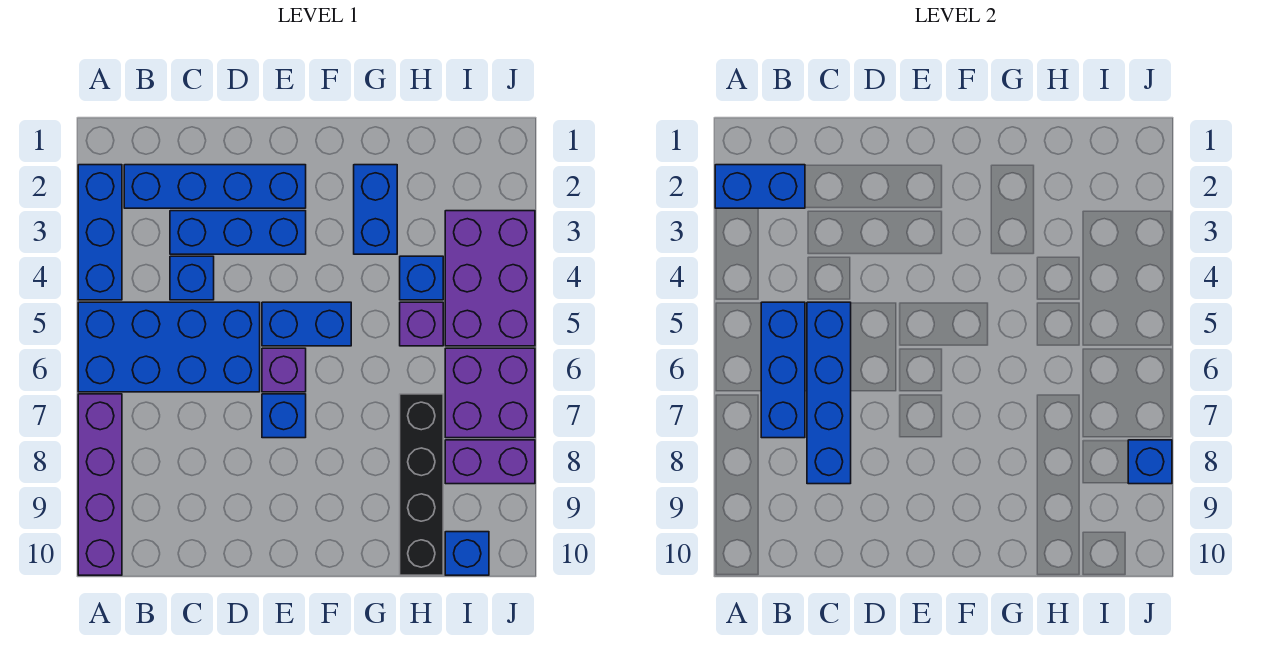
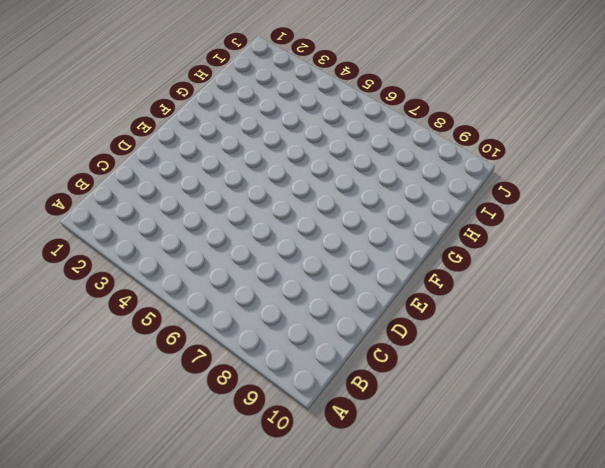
none -> blue 1x3 brick [78,165,122,300]
none -> blue 2x4 brick [78,302,260,392]
none -> purple 1x4 brick [78,394,122,575]

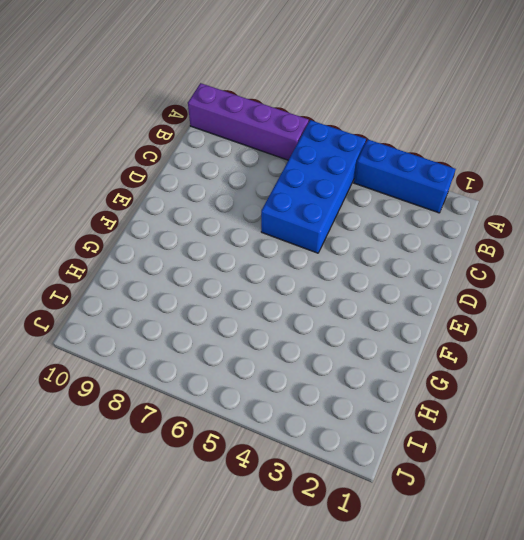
none -> blue 1x4 brick [124,165,306,208]
none -> blue 1x3 brick [170,211,306,254]
none -> blue 1x1 brick [170,256,214,300]

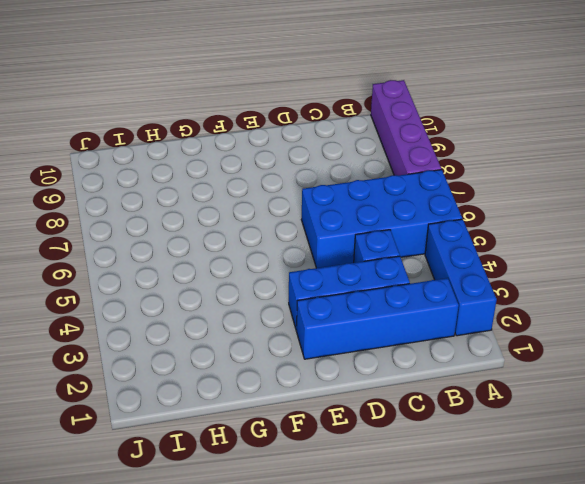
none -> blue 1x2 brick [262,302,351,346]
none -> purple 1x1 brick [262,348,306,392]
none -> blue 1x1 brick [262,394,306,438]

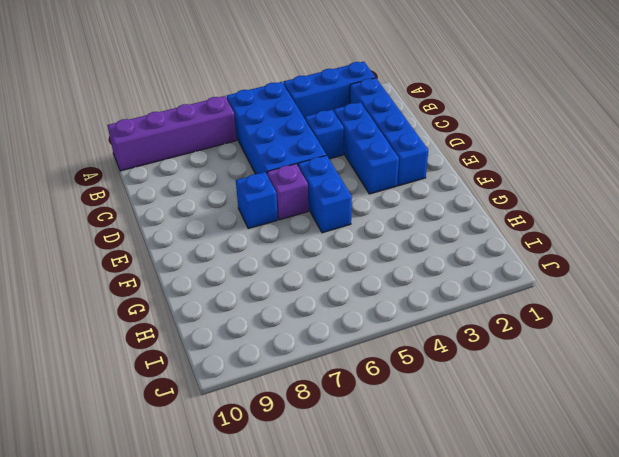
none -> blue 1x2 brick [354,165,397,254]
none -> blue 1x1 brick [400,256,443,300]
none -> purple 1x1 brick [400,302,443,346]

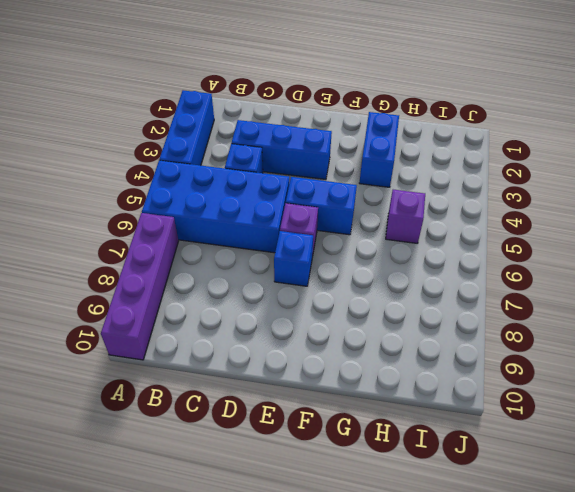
none -> blue 1x4 brick [124,165,306,208]
none -> blue 1x1 brick [400,256,443,300]
none -> black 1x4 brick [400,394,443,575]

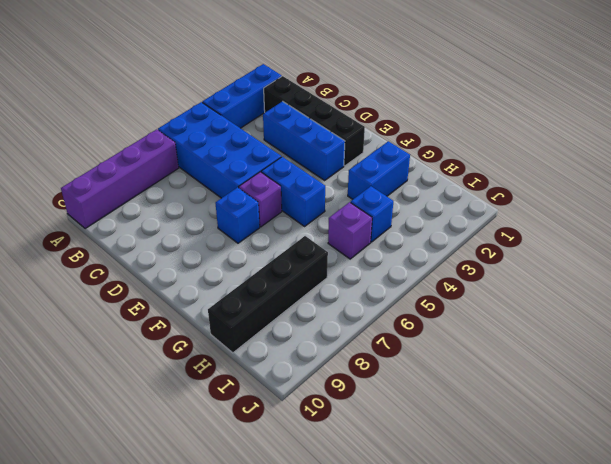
black 1x4 brick [264,76,365,166] -> blue 1x4 brick [124,165,306,208]
none -> blue 1x1 brick [170,256,214,300]
none -> purple 2x3 brick [445,211,535,346]
none -> purple 2x2 brick [445,348,535,438]

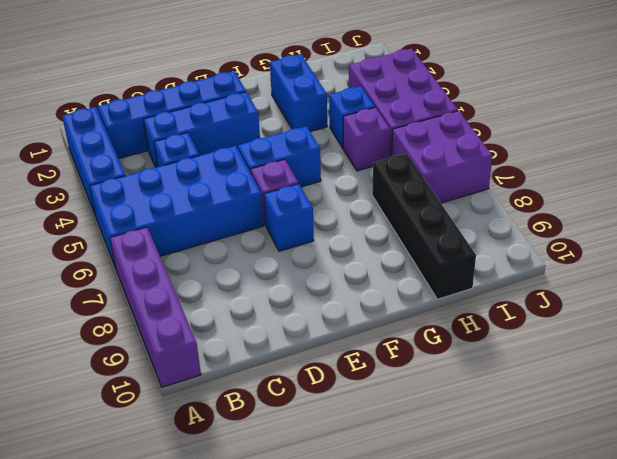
none -> purple 1x2 brick [445,440,535,484]
none -> blue 1x1 brick [445,532,489,575]
none -> blue 1x2 brick [715,165,805,208]

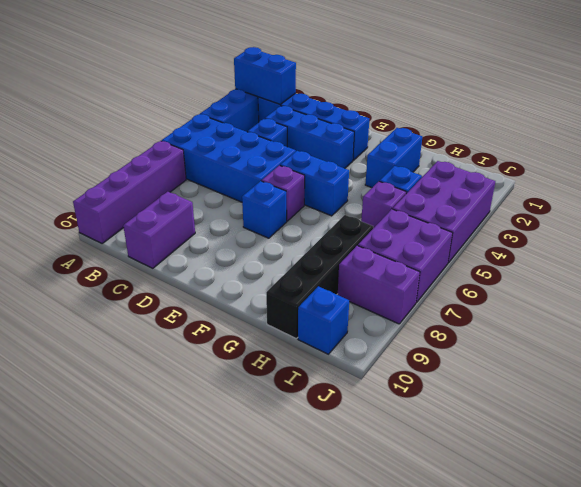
purple 1x2 brick [123,192,195,268] -> none
none -> blue 1x3 brick [761,302,805,438]
none -> blue 1x4 brick [807,302,851,484]
none -> blue 1x1 brick [1128,440,1172,484]

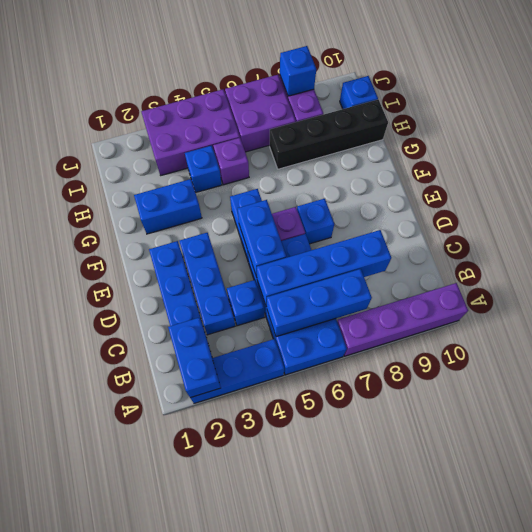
blue 1x2 brick [237,200,286,277] -> none

